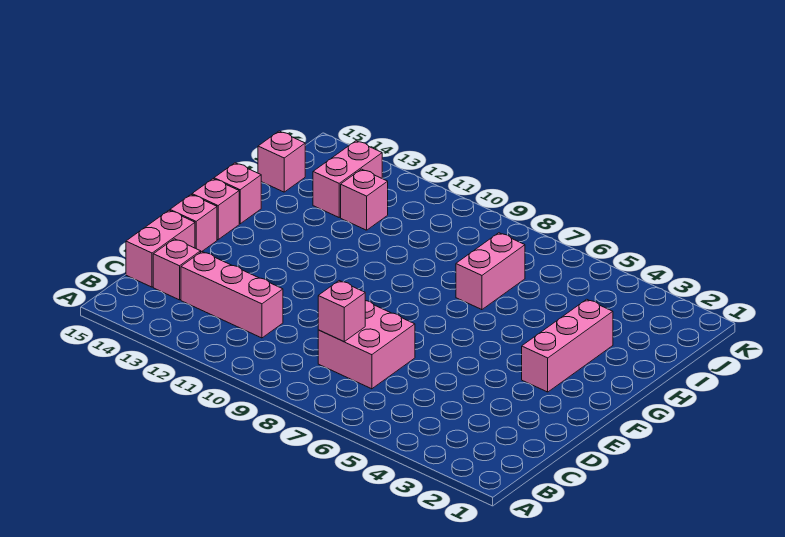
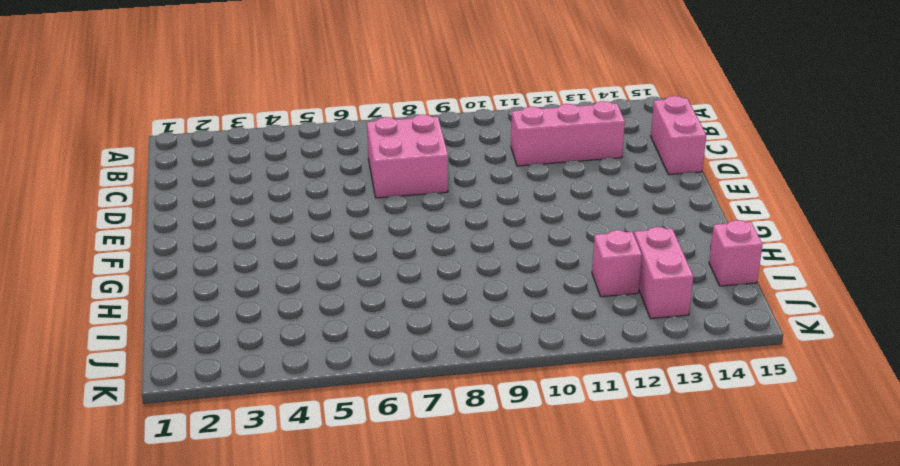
none -> pink 1x1 brick [153,239,201,300]
none -> pink 1x1 brick [170,195,217,252]
none -> pink 1x3 brick [522,299,613,392]

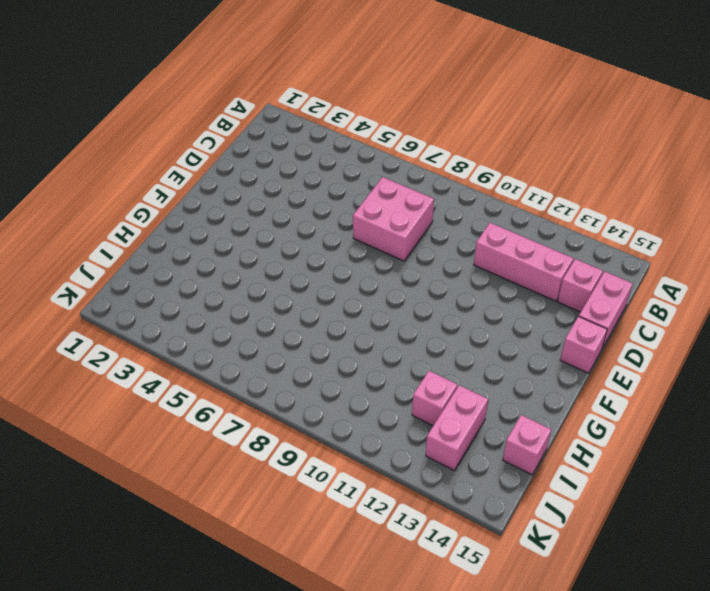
none -> pink 1x3 brick [522,299,613,392]
none -> pink 1x1 brick [192,179,239,240]
none -> pink 1x1 brick [214,163,261,224]

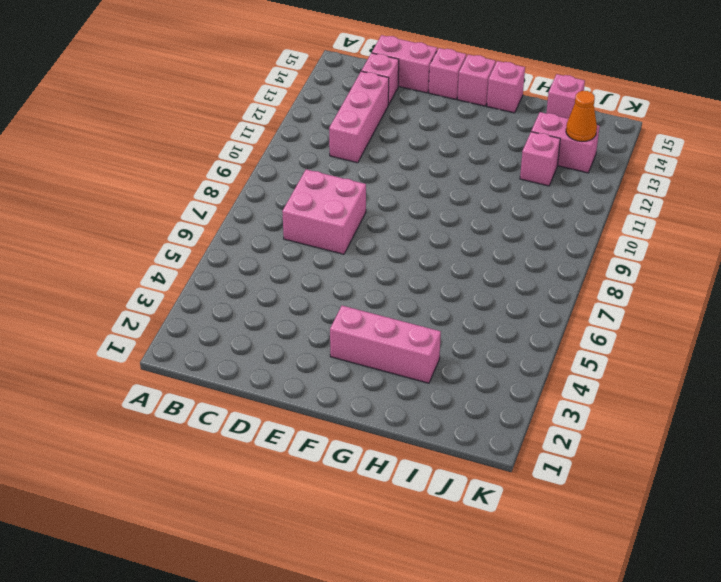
orange 1x1 cone [566,91,597,142] -> none
none -> pink 1x2 brick [456,233,525,310]
none -> pink 1x1 brick [318,281,365,341]

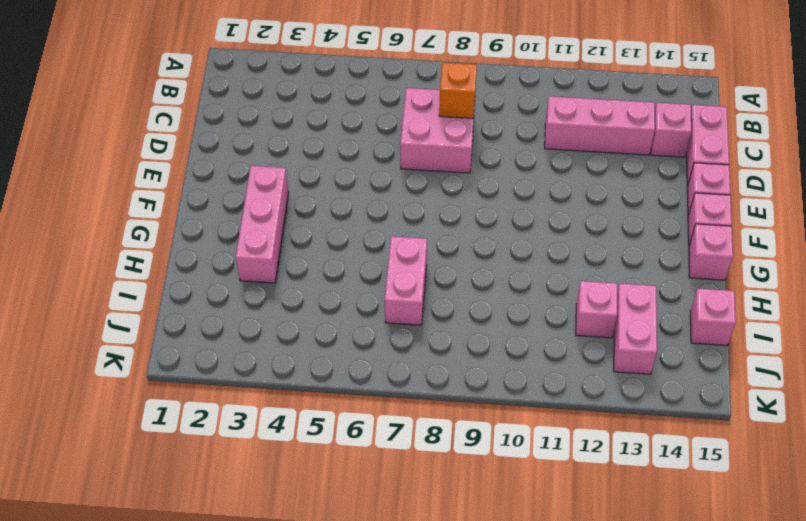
orange 1x1 brick [439,62,477,119] -> pink 1x1 brick [318,281,365,341]

